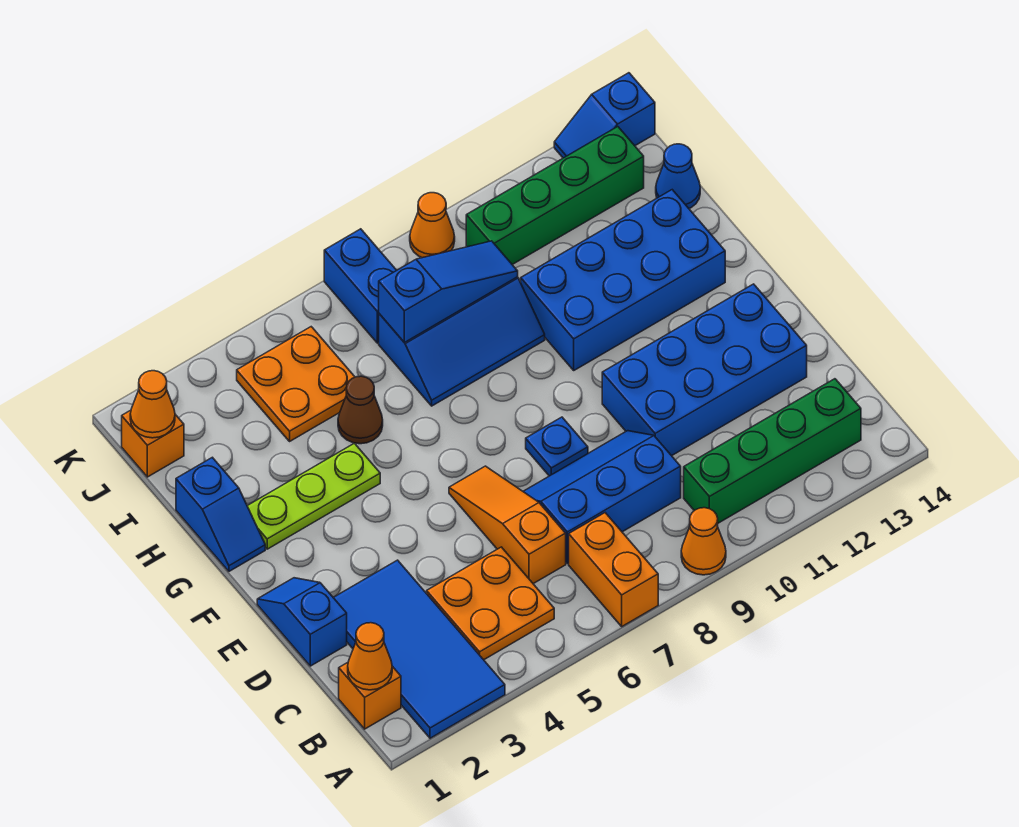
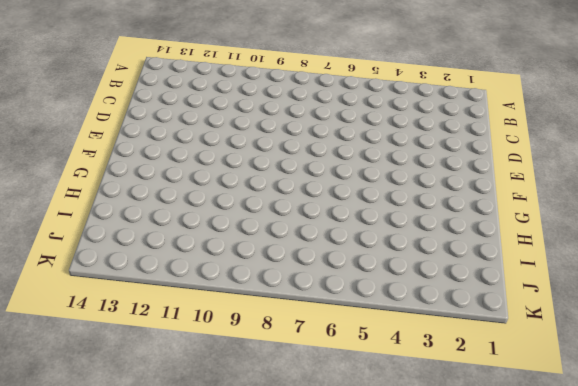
none -> blue 2x4 tile [333,560,505,738]
none -> orange 1x2 brick [569,513,658,626]
none -> orange 1x1 cone [681,508,726,575]

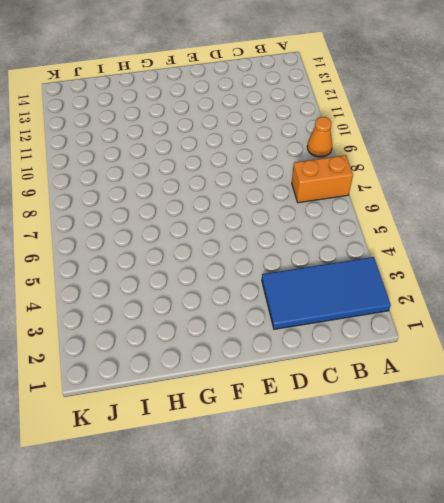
none -> orange 1x1 brick [339,663,401,729]
none -> orange 2x2 plate [427,547,554,660]
none -> green 1x4 brick [684,379,861,523]

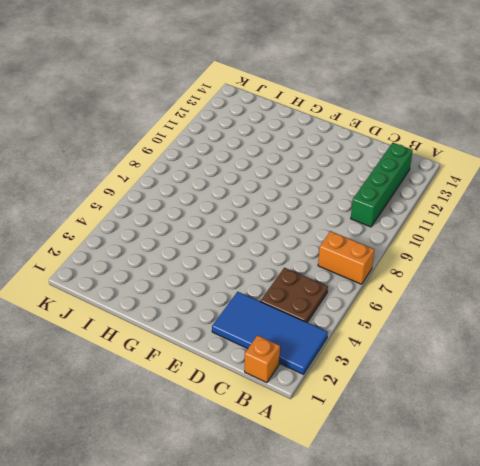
brown 2x2 plate [260,268,328,322] -> orange 2x2 plate [427,547,554,660]
none -> orange 1x1 cone [681,508,726,575]
none -> orange 1x3 slope [449,466,566,584]
none -> blue 2x3 slope [523,431,681,564]

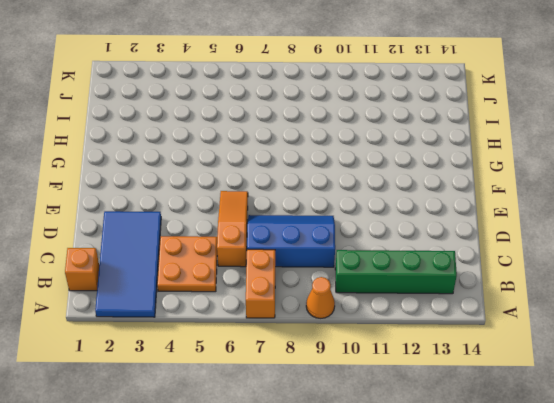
none -> blue 1x2 slope [257,578,347,666]
none -> blue 2x4 brick [602,284,807,456]
none -> blue 1x1 plate [526,417,588,476]

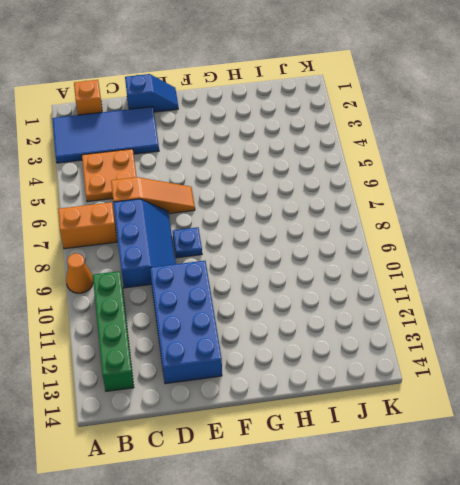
none -> blue 1x2 slope [176,457,265,571]
none -> lime 1x3 plate [247,443,380,549]
none -> blue 2x4 brick [521,190,725,370]

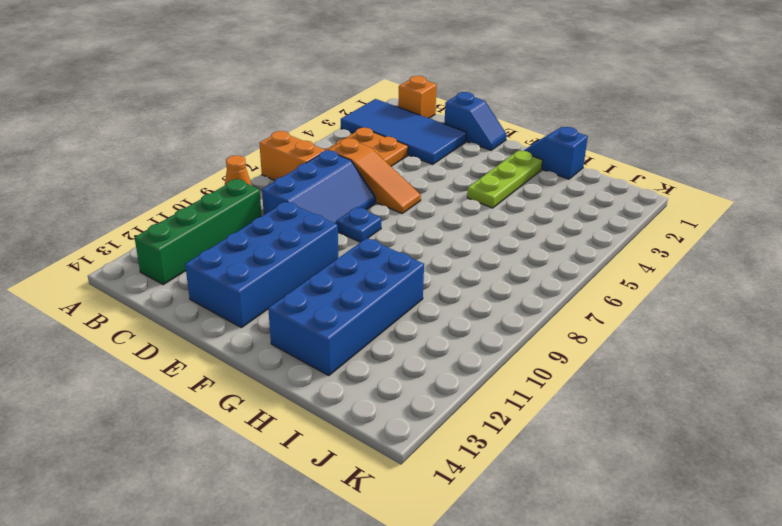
none -> brown 1x1 cone [338,376,383,444]
none -> blue 2x3 slope [379,277,545,406]
none -> orange 2x2 plate [237,327,355,441]

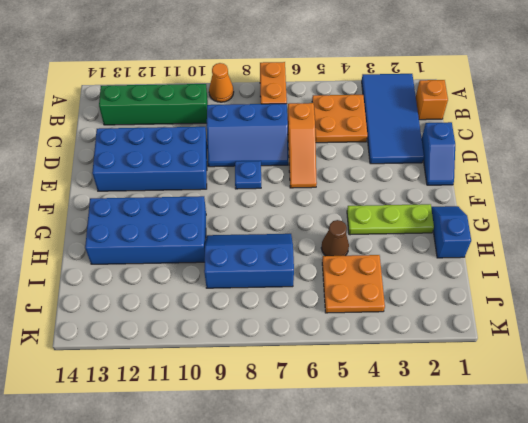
none -> blue 1x1 cone [656,144,700,208]
none -> orange 1x1 brick [122,410,184,477]
none -> blue 1x2 brick [324,229,396,343]

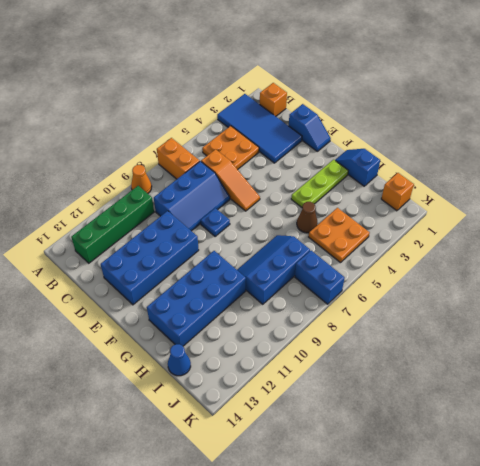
none -> green 1x4 brick [466,127,644,265]
none -> orange 1x1 cone [410,193,455,258]
none -> blue 1x2 slope [554,73,655,158]

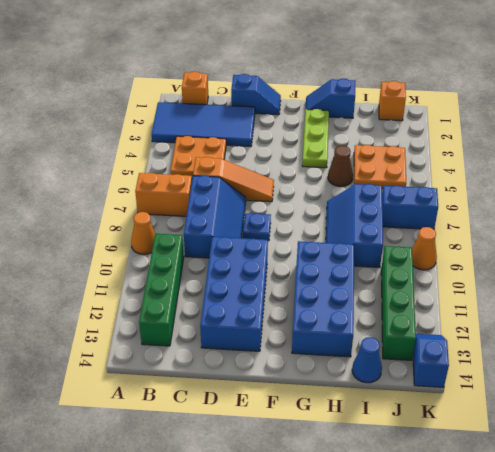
none -> orange 1x1 cone [348,623,392,690]
none -> blue 1x3 slope [379,241,518,343]
none -> orange 1x1 cone [130,371,175,438]

